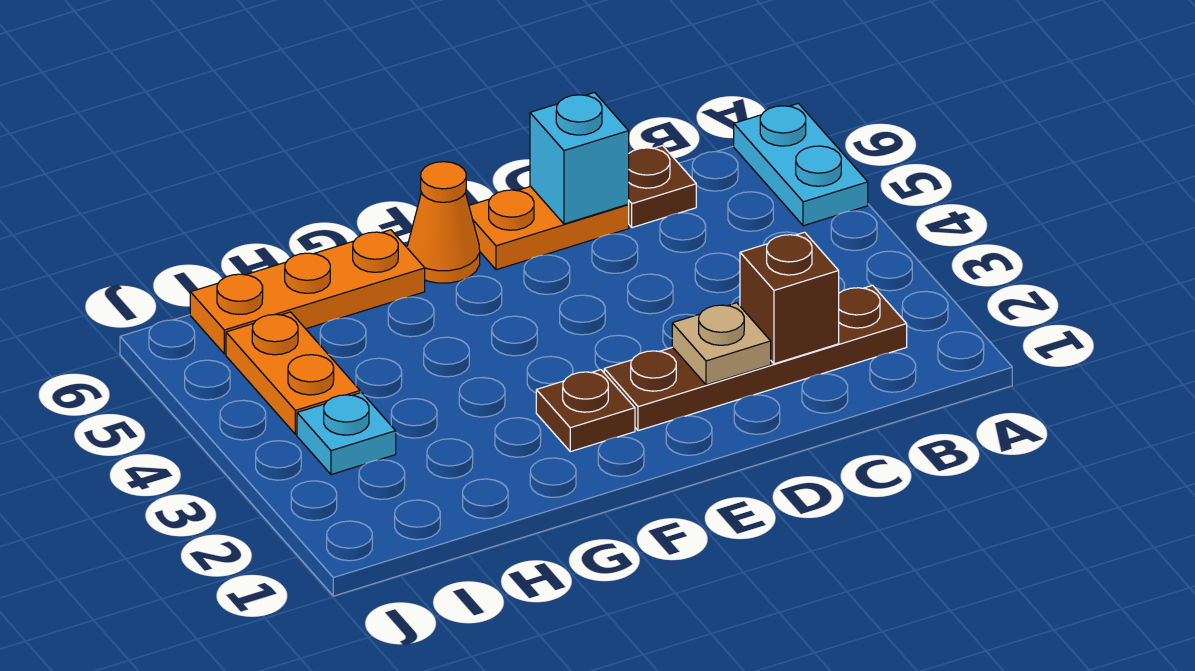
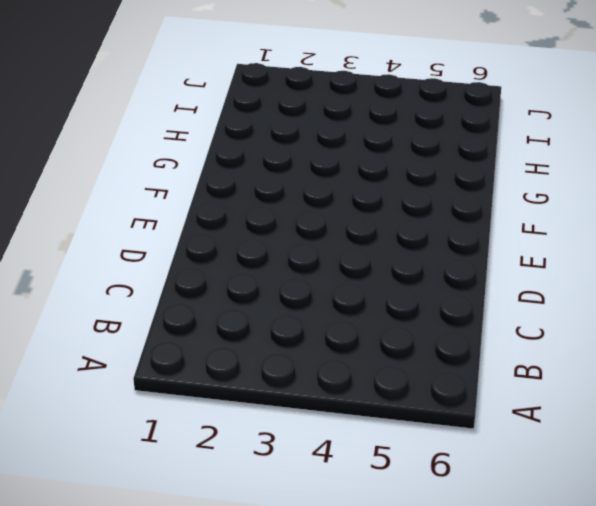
none -> cyan 1x2 plate [734,103,868,226]
none -> brown 1x4 plate [604,285,907,431]
none -> brown 1x1 plate [628,146,696,228]

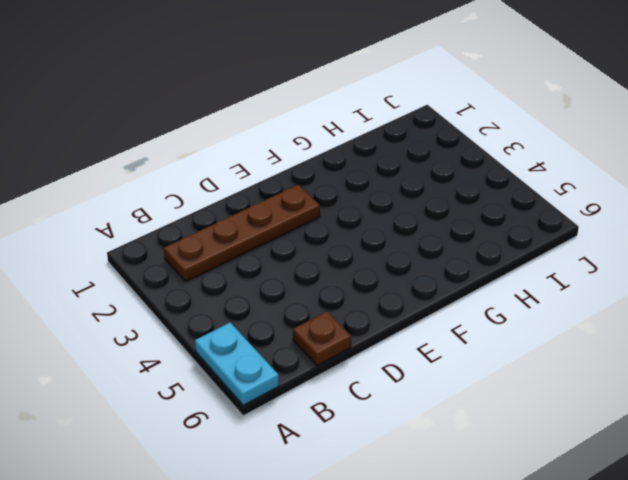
none -> orange 1x2 plate [469,186,629,270]
none -> brown 1x1 plate [536,370,635,452]
none -> orange 1x1 cone [407,162,480,283]

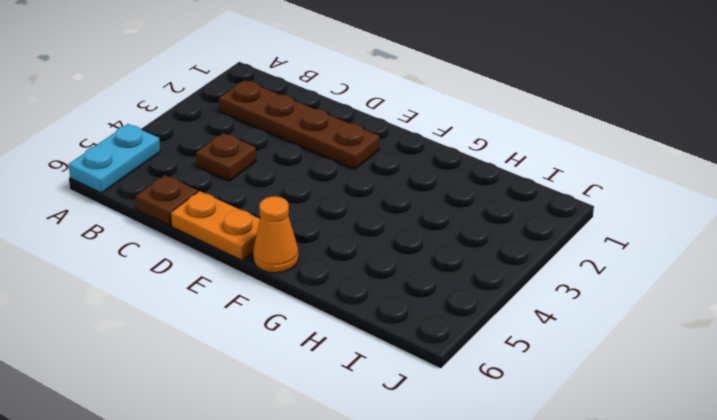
brown 1x1 plate [196,133,256,181] -> brown 1x1 plate moved to [536,370,635,452]
none -> orange 1x3 plate [190,230,425,354]
none -> cyan 1x1 plate [297,393,396,475]
none -> orange 1x2 plate [226,312,360,434]

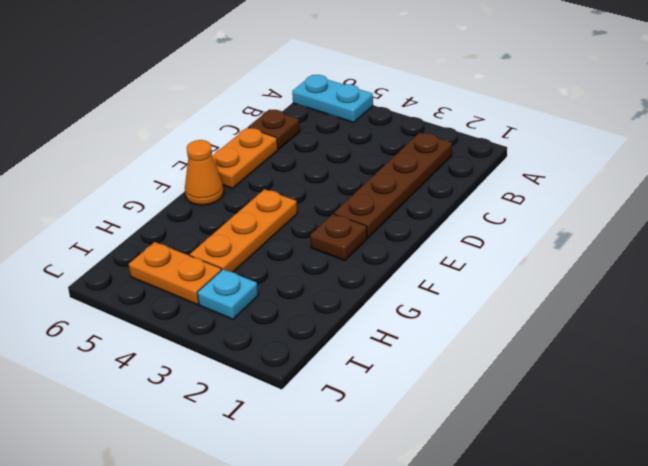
orange 1x3 plate [190,189,297,272] -> orange 1x3 plate moved to [190,230,425,354]
none -> brown 1x1 brick [740,232,839,364]
none -> tan 1x1 plate [672,303,771,385]
none -> cyan 1x1 brick [530,93,629,224]

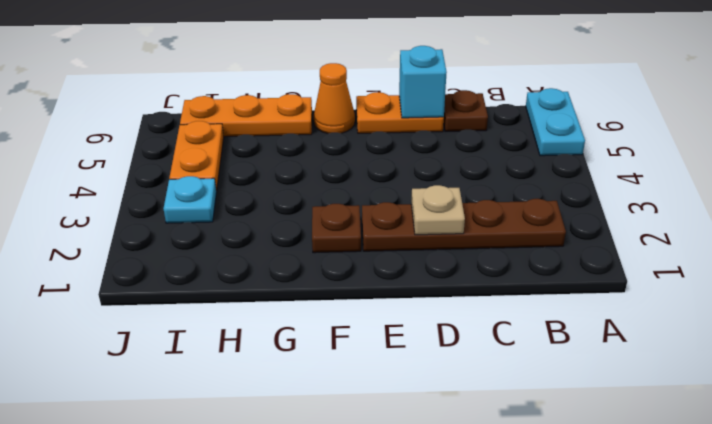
none -> brown 1x1 brick [740,232,839,364]

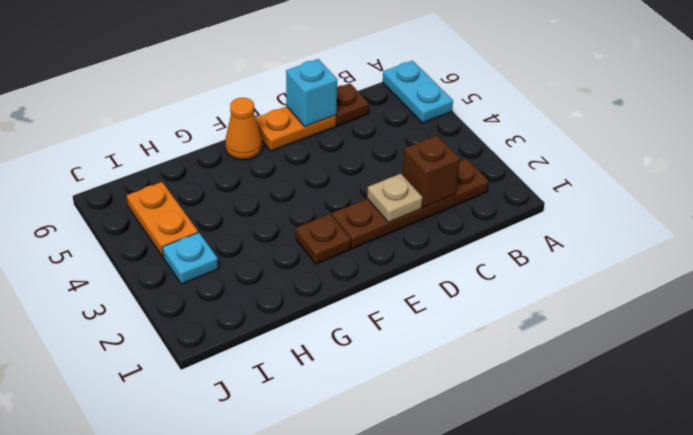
none -> orange 1x3 plate [190,230,425,354]

